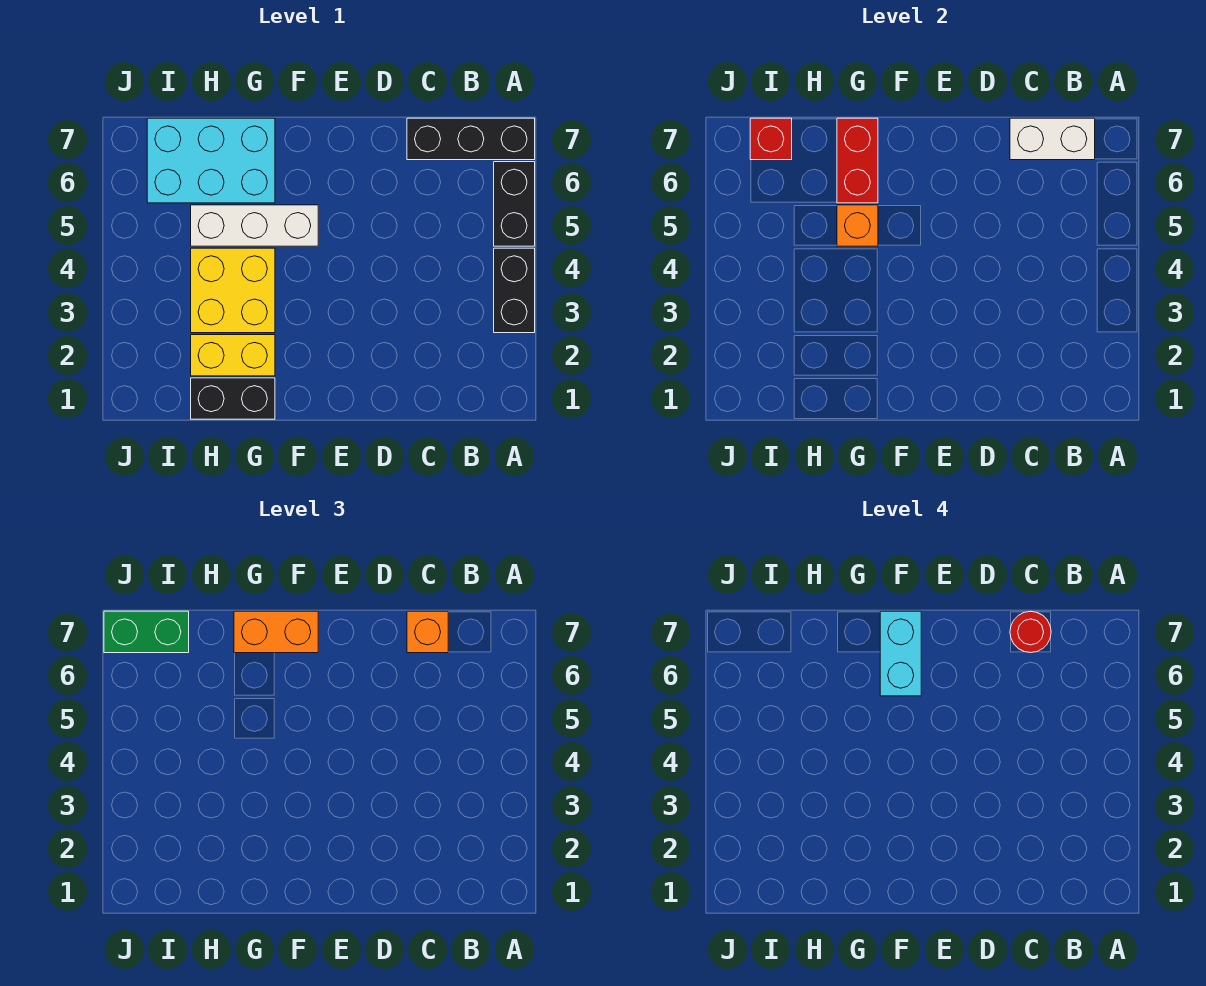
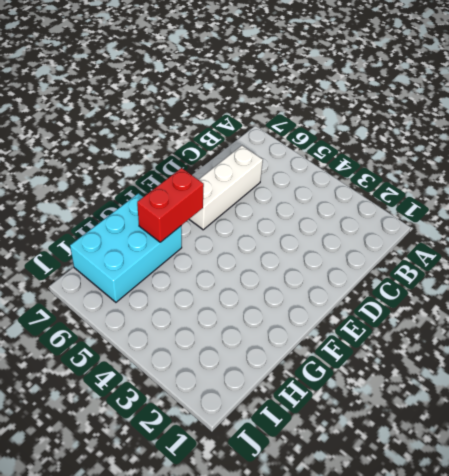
white 1x3 brick [189,146,263,230] -> white 1x3 brick moved to [191,205,318,246]
red 1x2 brick [137,168,204,242] -> red 1x2 brick turned to [837,118,878,203]
none -> black 1x2 brick [494,248,535,333]
none -> black 1x2 brick [494,162,535,246]
none -> black 1x3 brick [407,118,535,160]

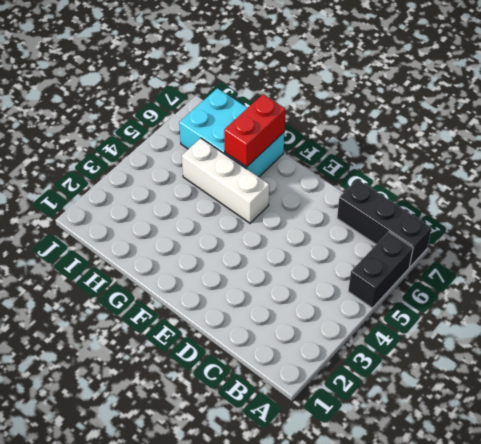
none -> black 1x2 brick [494,248,535,333]
none -> black 1x2 brick [191,378,275,419]
none -> yellow 1x2 brick [191,335,275,376]

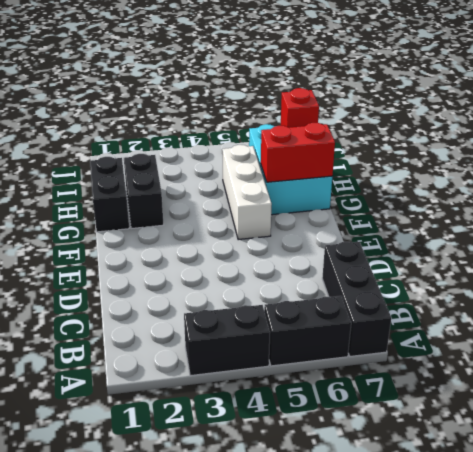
black 1x2 brick [124,154,164,229] -> yellow 1x2 brick [191,335,275,376]
none -> yellow 2x2 brick [191,248,275,333]
none -> white 1x2 brick [1010,118,1095,160]
none -> orange 1x1 brick [837,205,878,246]

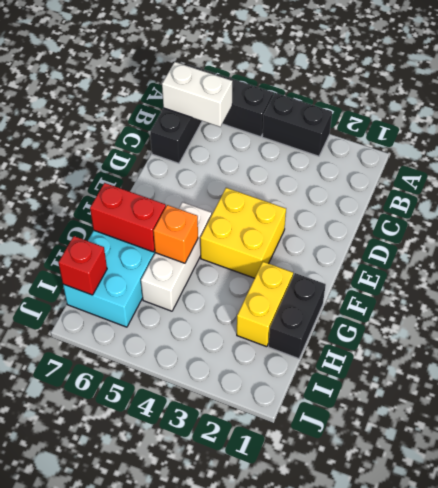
white 1x2 brick [162,62,233,127] -> white 1x2 brick turned to [1010,118,1095,160]
yellow 2x2 brick [200,188,286,278] -> yellow 2x2 brick moved to [191,248,275,333]
none -> orange 1x1 brick [407,611,448,653]
none -> orange 1x2 brick [234,611,318,653]
none -> green 1x2 brick [104,611,189,653]

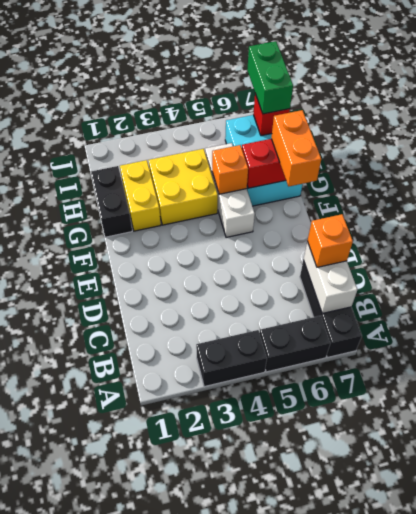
none -> red 1x1 round brick [1010,611,1051,653]
none -> cyan 1x2 brick [880,611,921,696]

